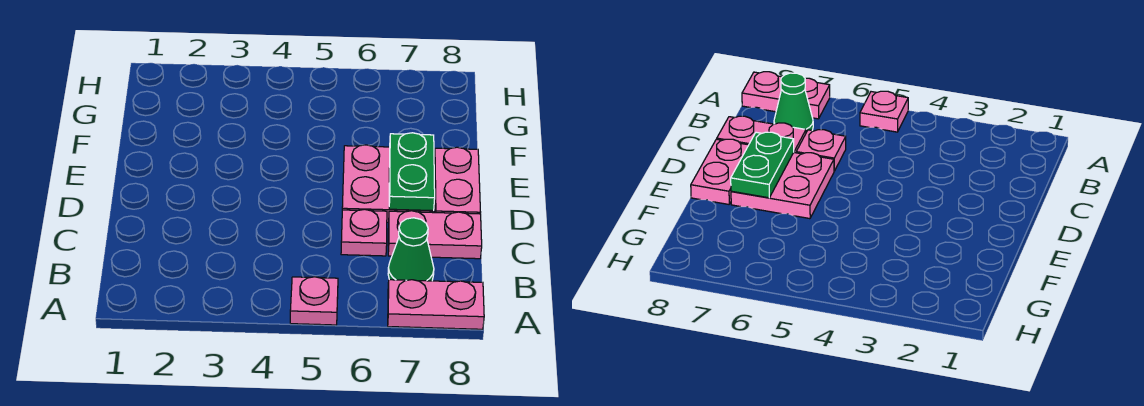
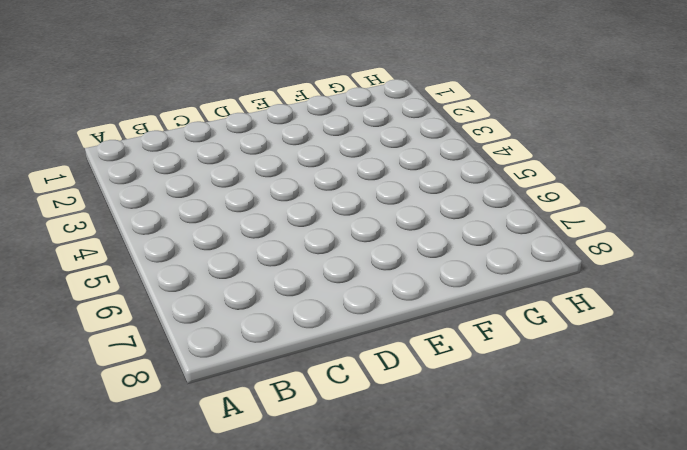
none -> pink 1x1 plate [290,277,338,325]
none -> pink 1x2 plate [388,280,484,329]

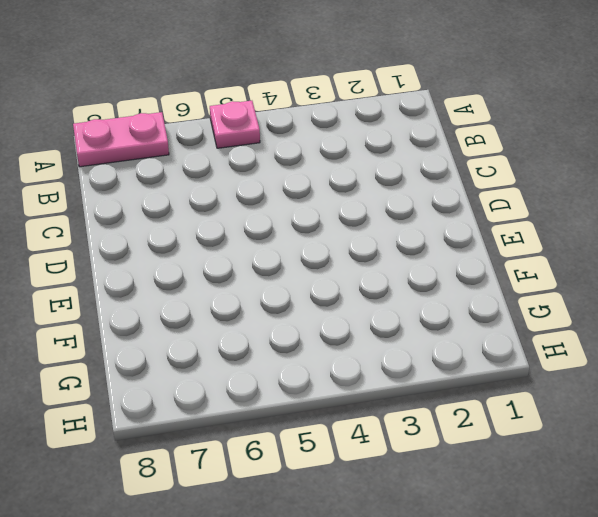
none -> green 1x1 cone [388,218,434,281]
none -> pink 1x1 plate [341,209,387,256]

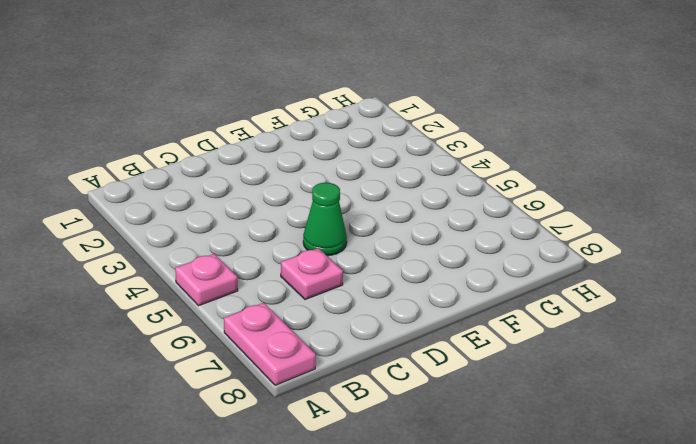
green 1x1 cone [303,183,347,256] -> green 1x1 cone moved to [388,218,434,281]
none -> pink 1x2 plate [388,211,482,259]
none -> pink 2x2 plate [342,145,434,222]

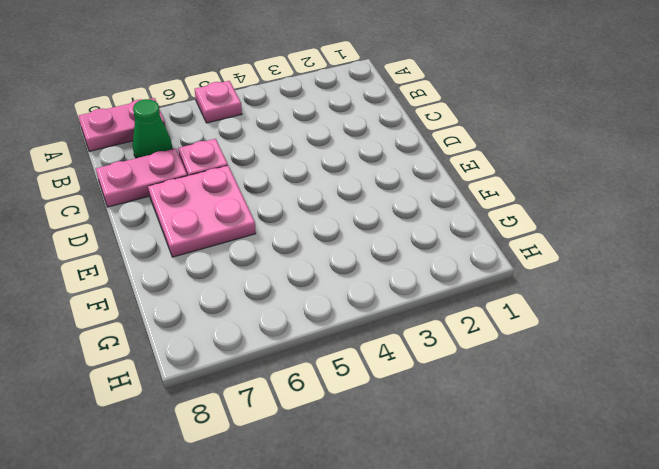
none -> pink 1x2 plate [434,147,480,214]
none -> green 1x2 plate [389,133,435,211]

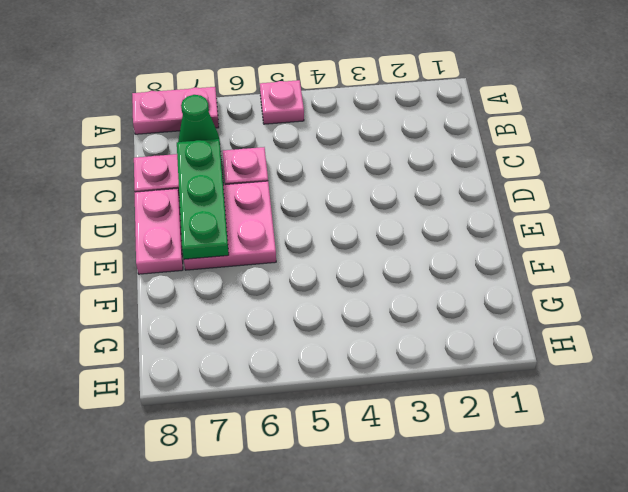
green 1x3 plate [177,139,229,259] -> green 1x2 plate [389,133,435,211]

